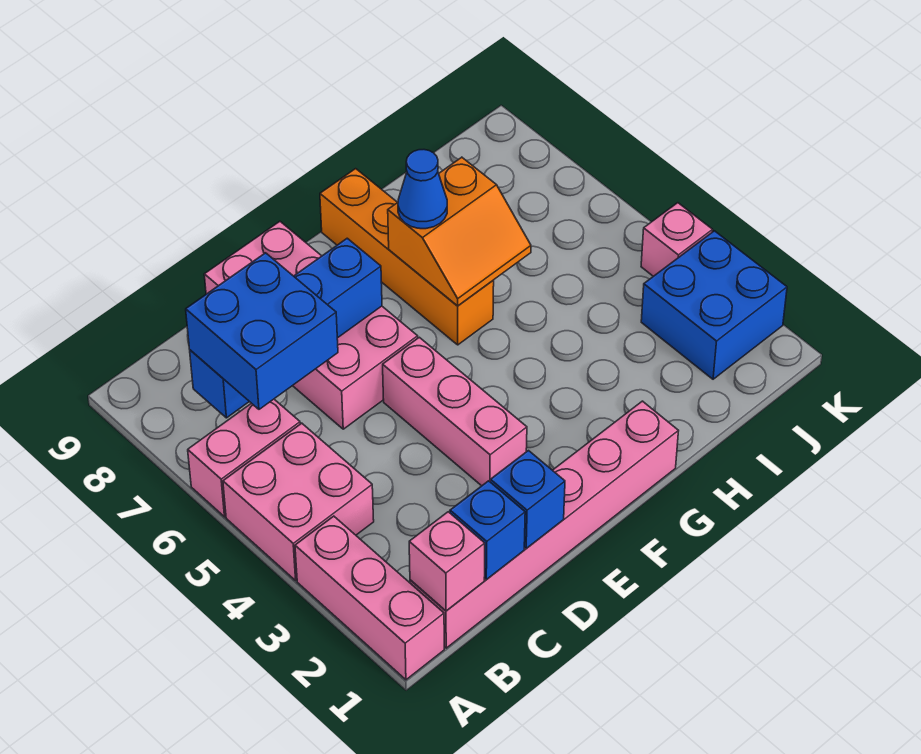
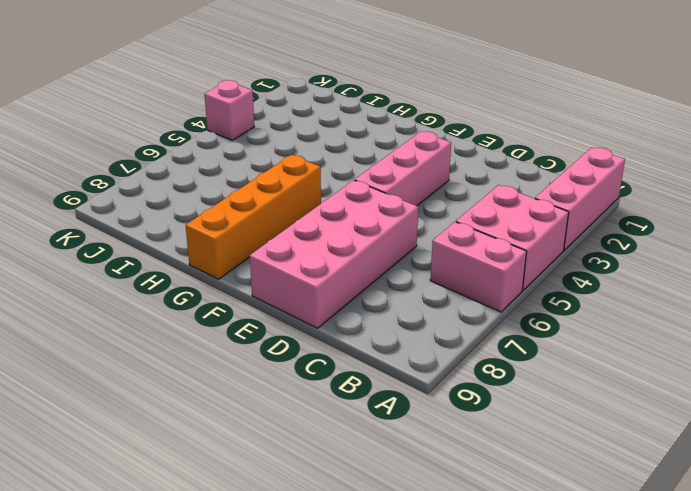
none -> pink 1x6 brick [410,401,678,648]
none -> blue 2x2 brick [641,231,787,379]
none -> pink 1x1 brick [409,512,485,611]

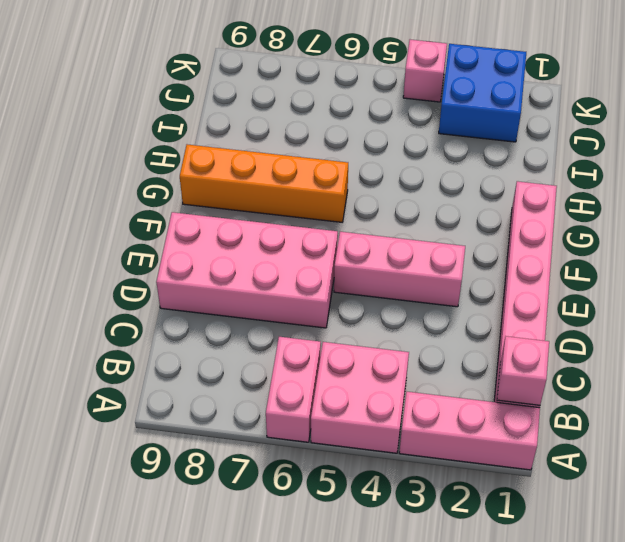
none -> blue 1x4 brick [190,238,382,418]
none -> blue 1x1 brick [450,481,525,580]
none -> blue 1x1 brick [490,451,565,548]

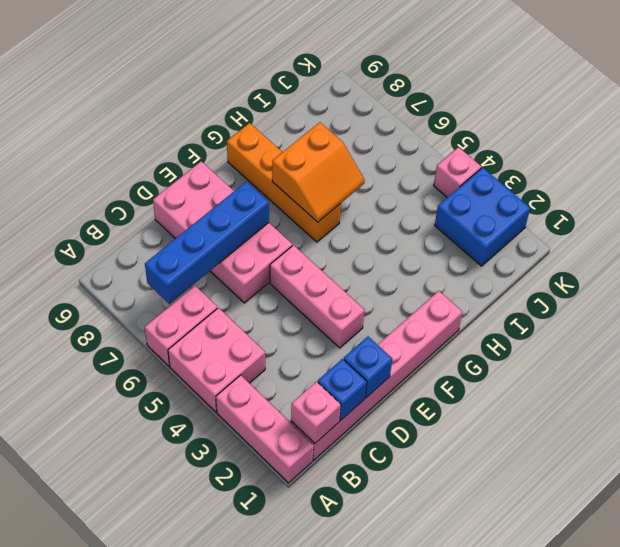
none -> blue 2x2 brick [186,253,338,409]
none -> blue 1x1 cone [398,150,447,229]

